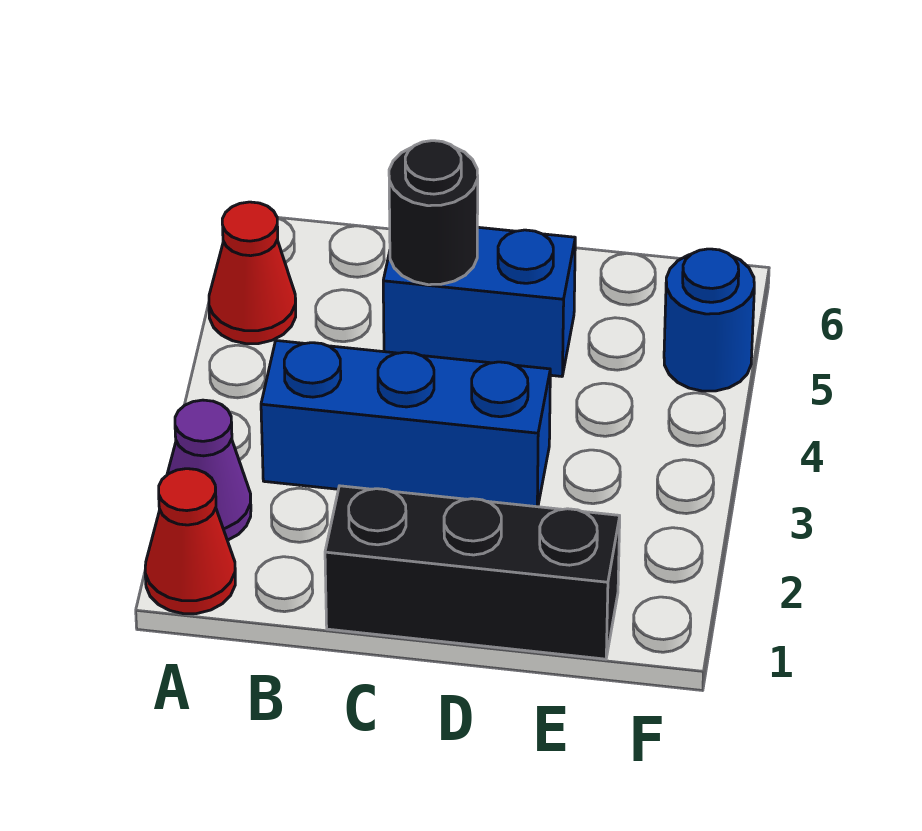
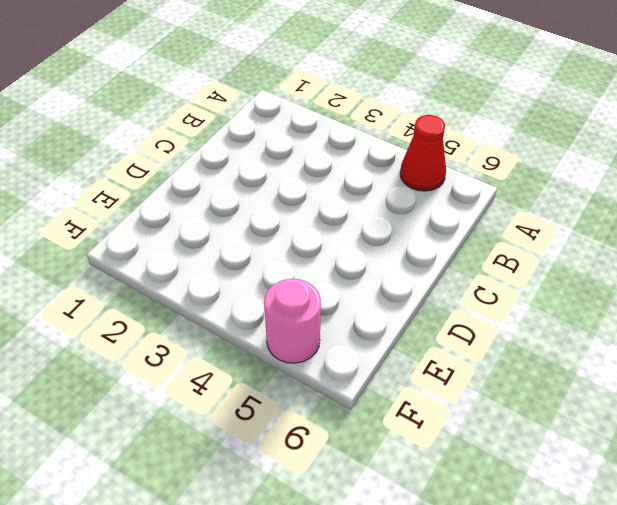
pink 1x1 round brick [264,279,321,363] -> blue 1x1 round brick [664,249,754,391]
none -> red 1x1 cone [145,469,235,614]
none -> purple 1x1 cone [167,400,251,540]

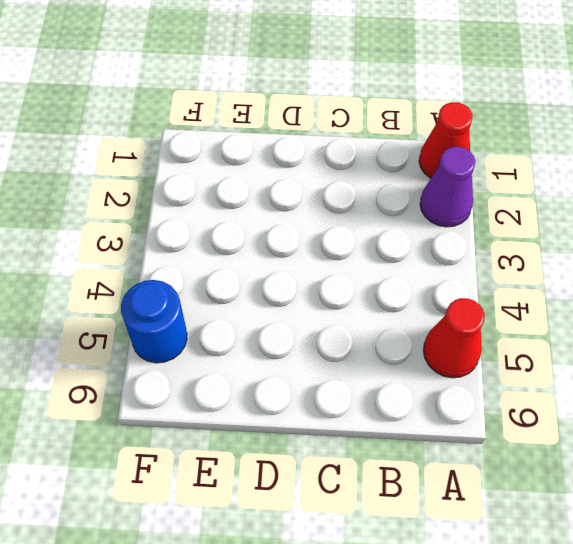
none -> blue 1x3 brick [261,340,550,507]
none -> black 1x3 brick [325,486,620,659]

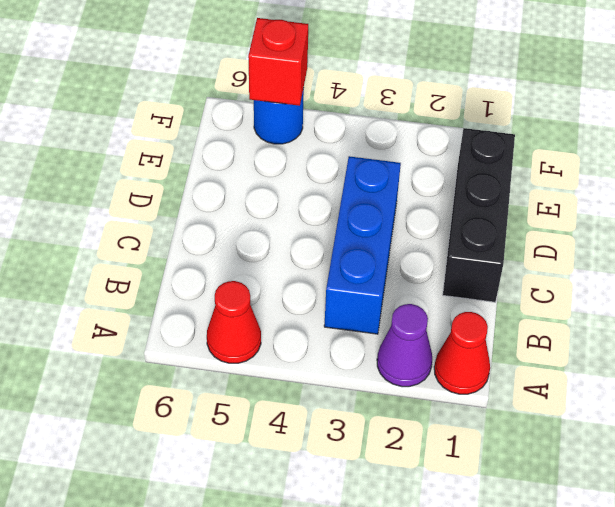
red 1x1 brick [248,18,308,106] -> none
none -> blue 1x2 brick [383,227,575,376]
none -> black 1x1 round brick [389,141,478,285]

